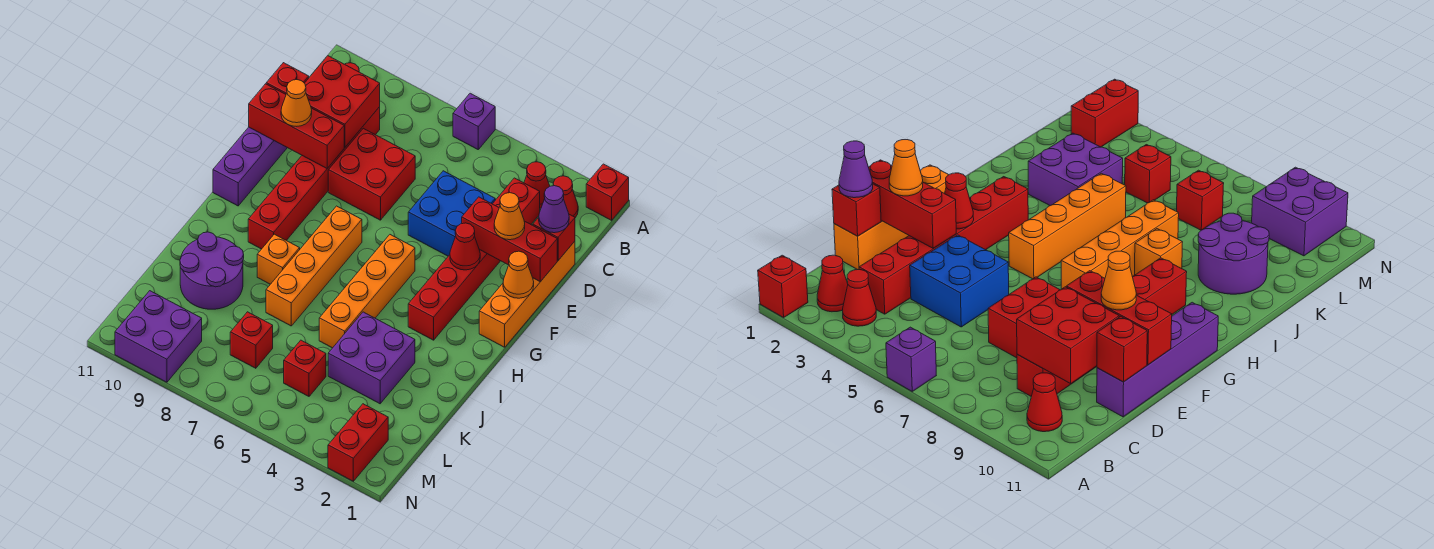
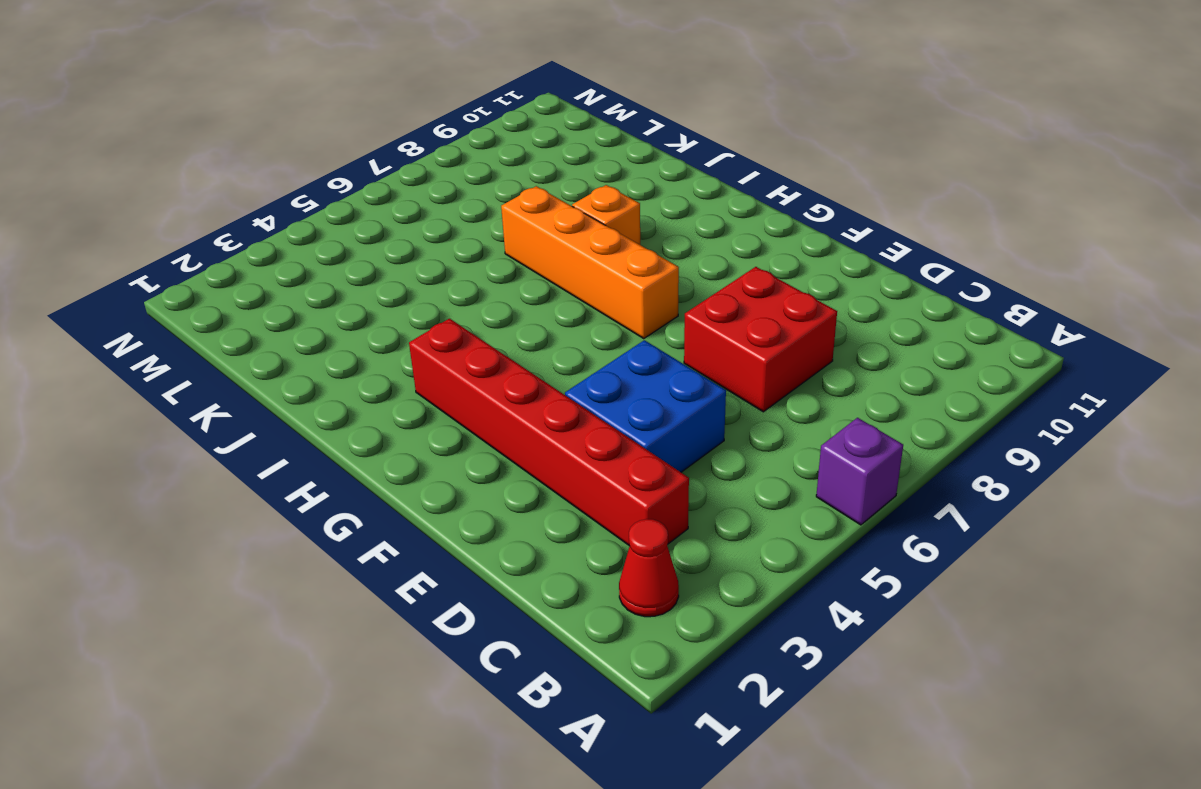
none -> red 1x1 brick [586,164,629,220]
none -> red 1x1 cone [524,162,550,208]
none -> red 1x1 cone [1027,373,1062,432]
none -> red 1x6 brick [248,107,380,249]

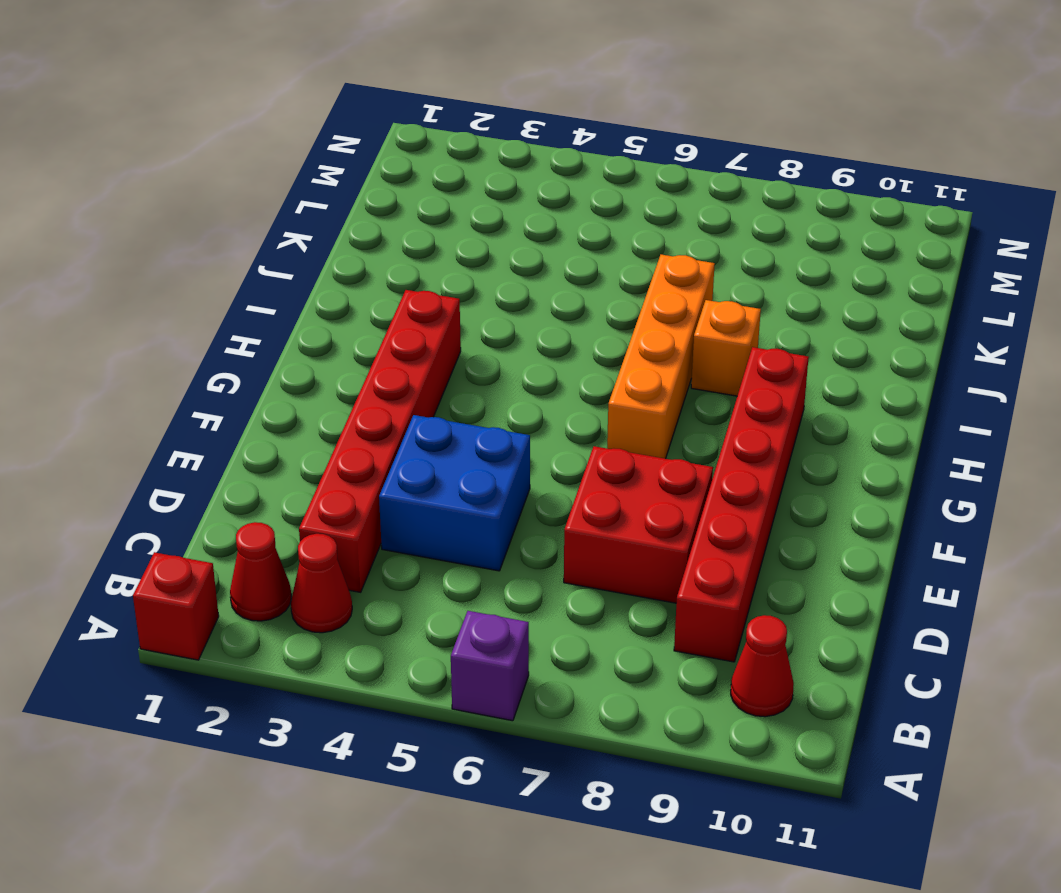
none -> orange 1x4 brick [479,241,575,347]
none -> purple 1x4 brick [213,127,287,206]
none -> orange 1x4 brick [319,235,415,348]
none -> purple 2x2 brick [328,312,415,404]

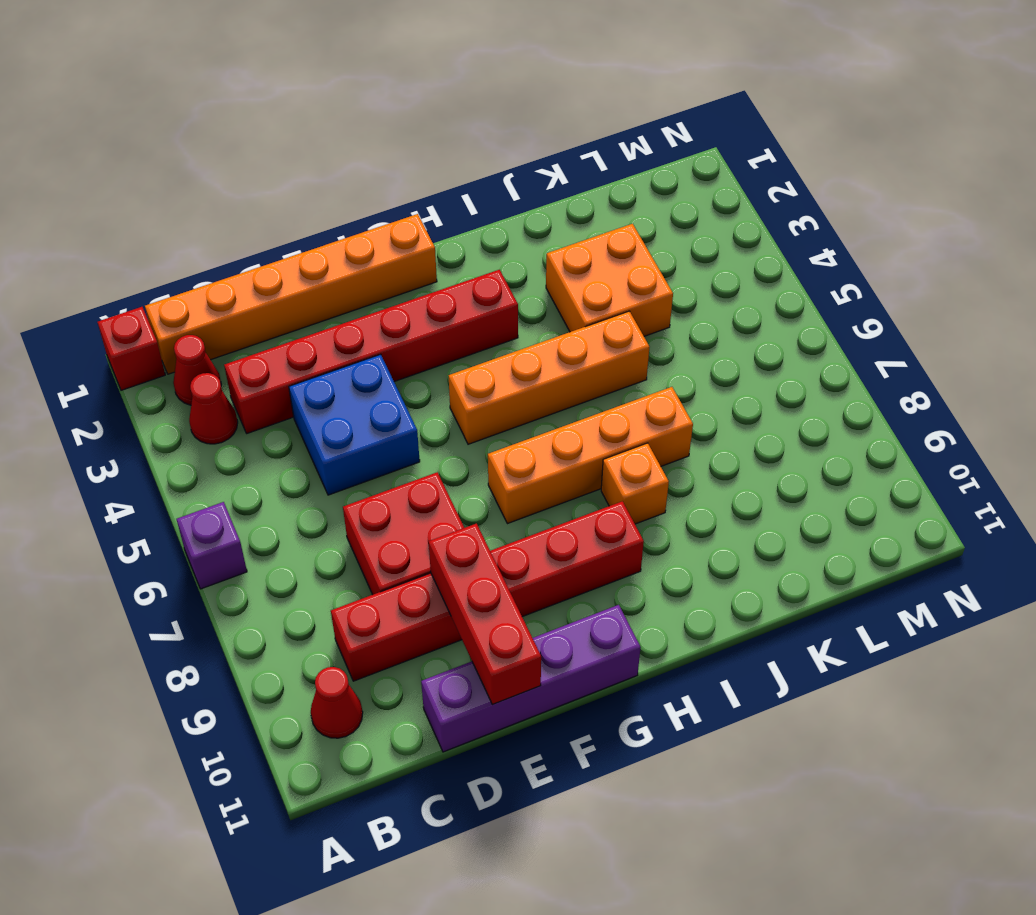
orange 1x6 brick [145,214,437,374] -> orange 1x4 brick [479,241,575,347]
orange 2x2 brick [546,224,673,336] -> purple 2x2 brick [328,312,415,404]
none -> purple 2x2 round brick [180,232,244,309]
none -> red 1x1 brick [284,340,326,396]
none -> red 1x1 brick [230,312,273,368]
none -> red 1x2 brick [328,404,388,481]

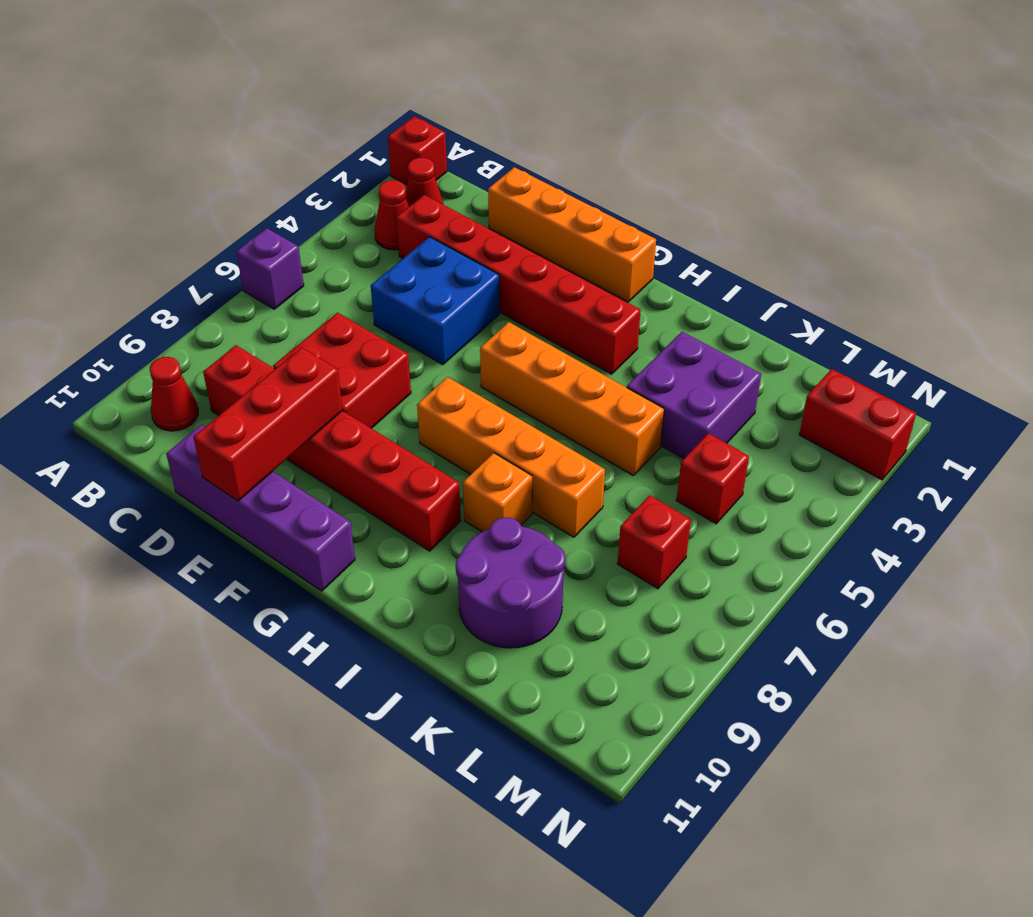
none -> purple 2x2 brick [115,291,202,382]
none -> red 2x2 brick [305,56,380,147]
none -> red 1x1 brick [533,214,575,260]
none -> red 1x1 brick [266,63,309,94]

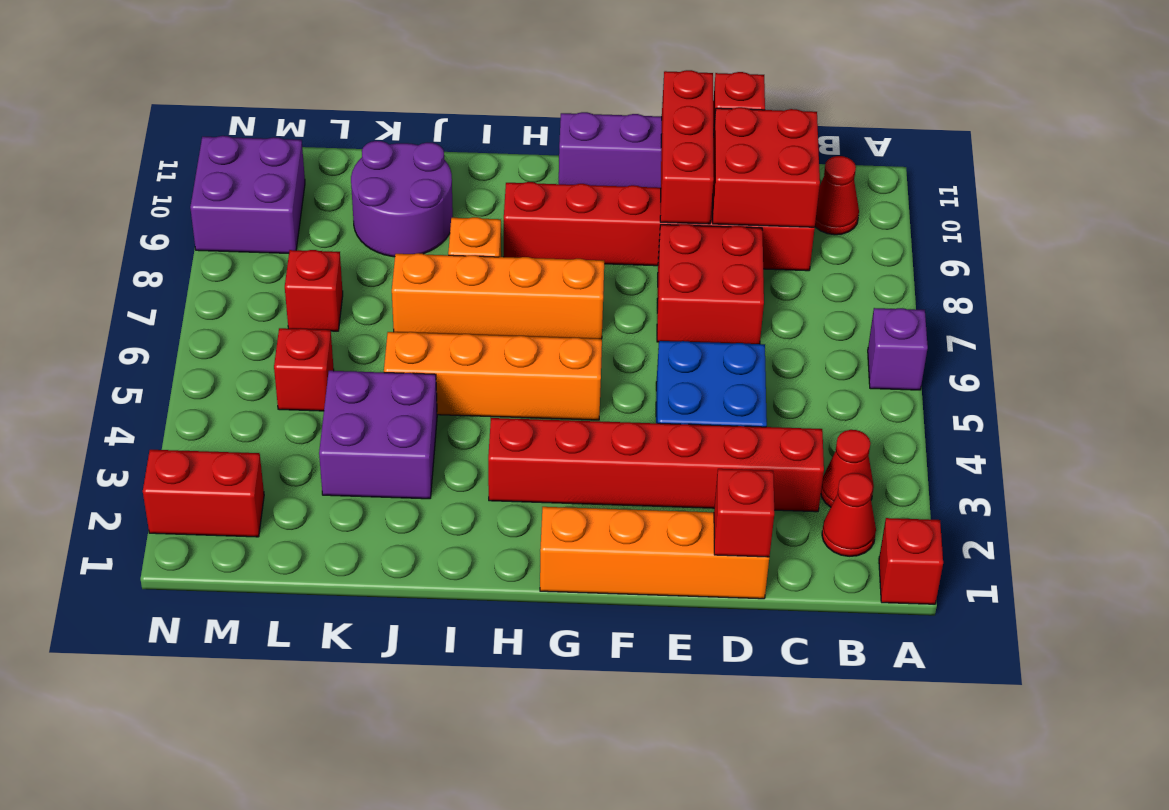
none -> red 1x3 brick [462,197,557,282]
none -> orange 1x1 cone [503,251,534,298]
none -> red 1x1 cone [450,223,480,270]
none -> purple 1x1 cone [539,186,569,233]

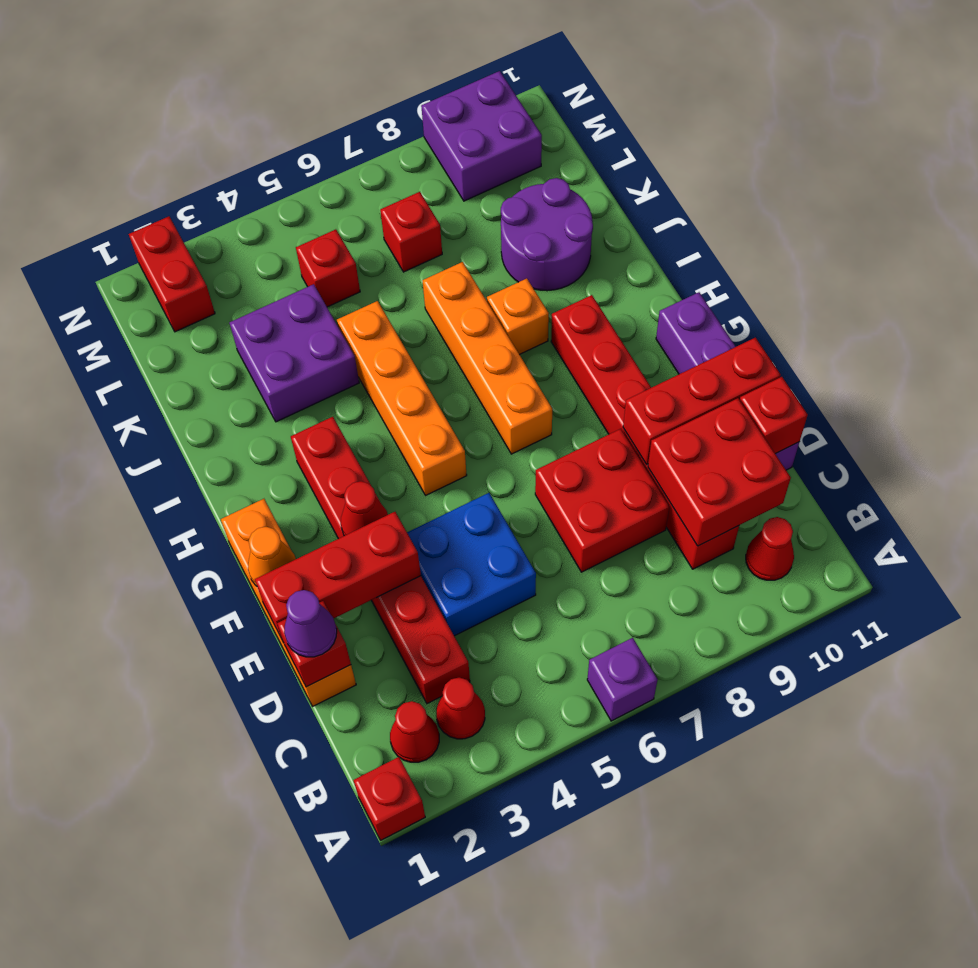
none -> orange 1x1 cone [494,193,525,240]
none -> orange 1x1 cone [281,80,312,126]

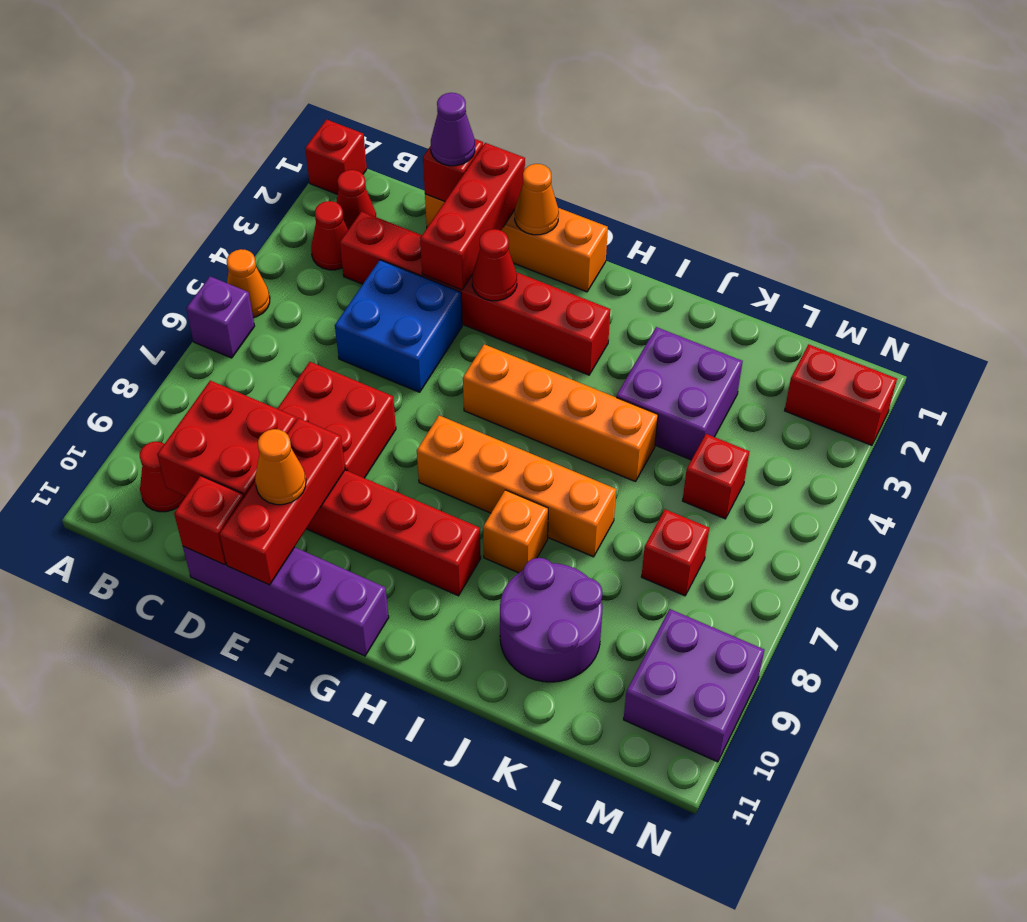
orange 1x1 cone [227,249,270,318] -> orange 1x1 cone moved to [494,193,525,240]

